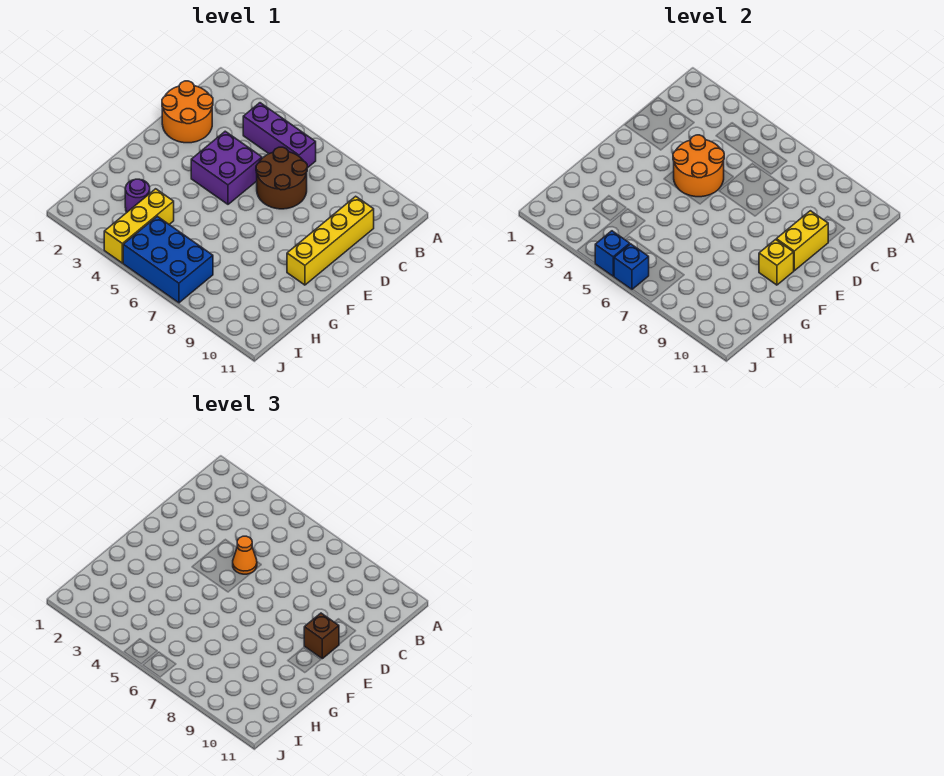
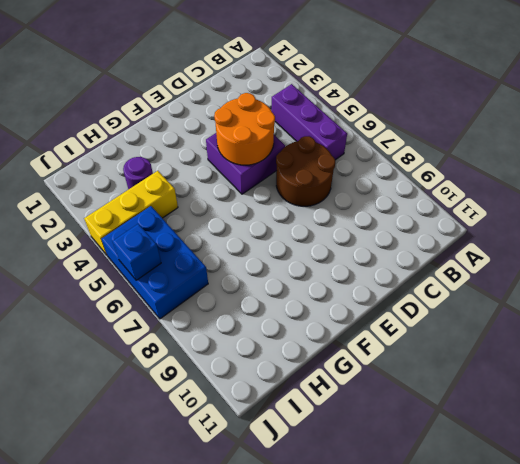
none -> orange 2x2 round brick [162,81,213,143]
none -> yellow 1x4 brick [287,196,374,285]
none -> yellow 1x2 brick [776,211,828,271]

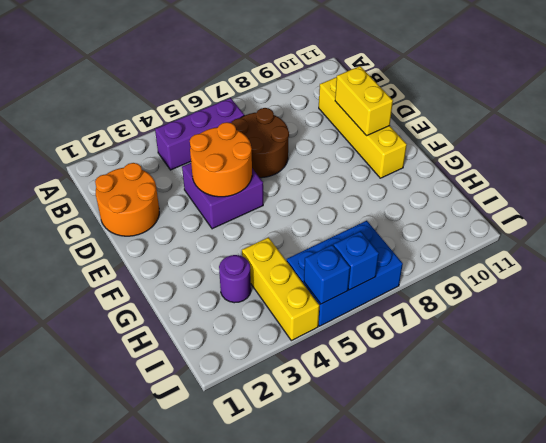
none -> yellow 1x1 brick [759,239,794,285]
none -> orange 1x1 cone [233,536,257,574]
none -> brown 1x1 brick [304,613,339,659]

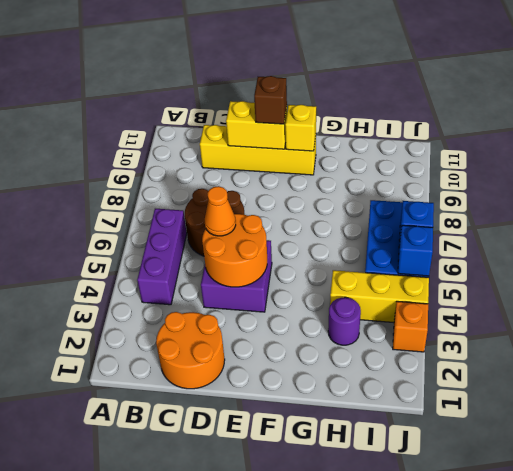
orange 1x1 brick [393,301,428,352] -> none

